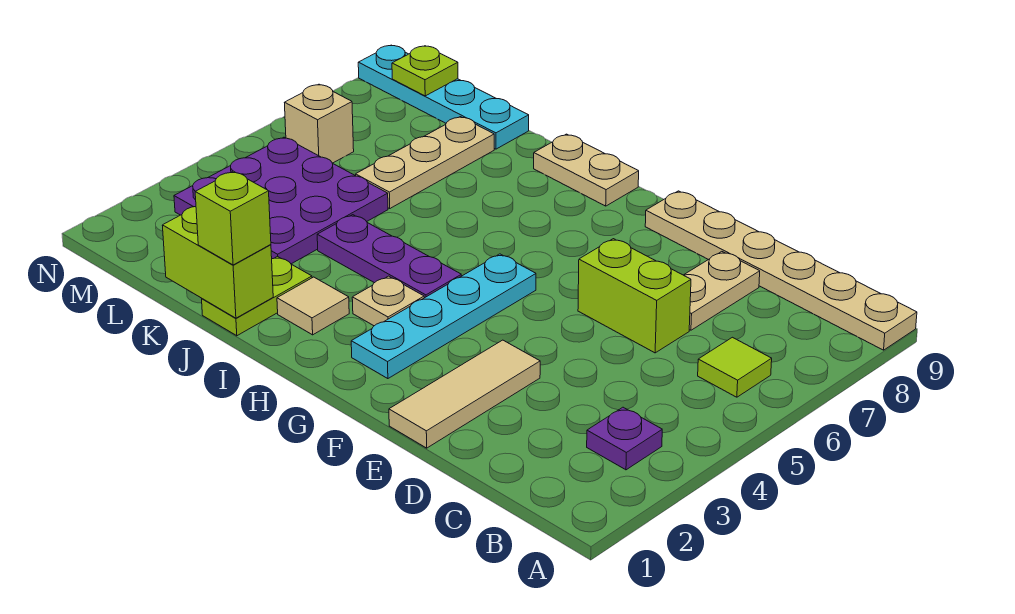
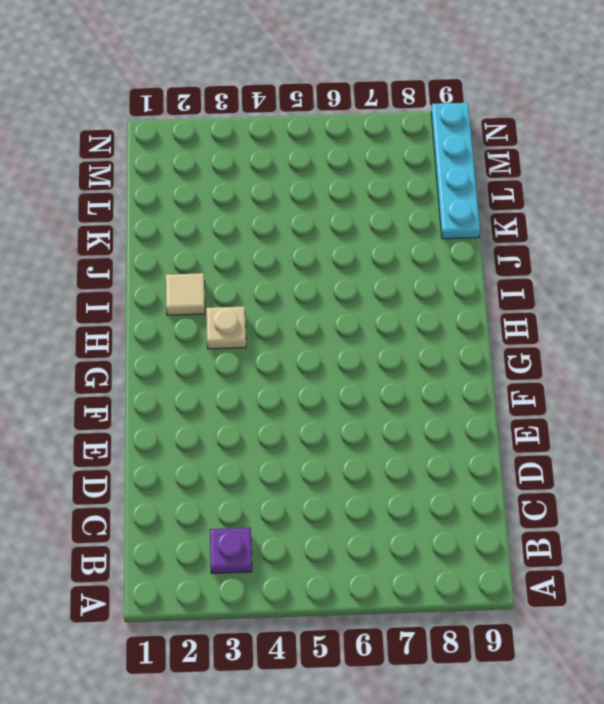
none -> tan 1x6 plate [645,191,917,350]
none -> lime 1x1 tile [698,337,772,397]
none -> lime 1x2 brick [578,239,691,353]

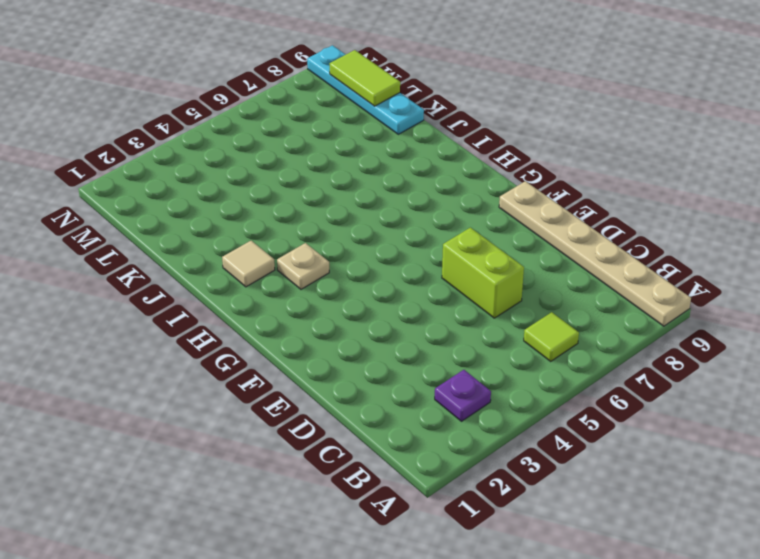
lime 1x2 tile [329,50,400,106] -> lime 1x1 plate [392,46,458,96]
none -> tan 1x2 plate [684,252,760,330]
none -> tan 1x3 tile [389,340,540,448]
none -> cyan 1x4 plate [351,254,536,379]

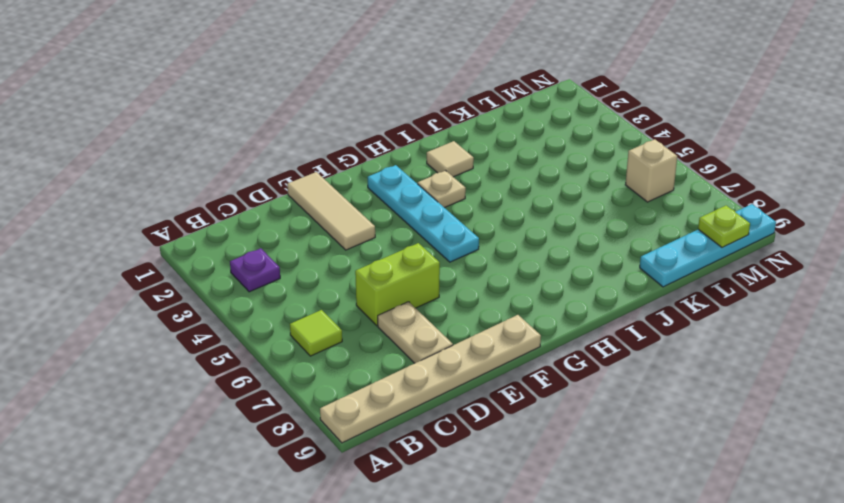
none -> purple 1x3 plate [317,215,461,298]
none -> tan 1x2 plate [534,134,639,206]
none -> lime 1x2 plate [202,256,312,336]

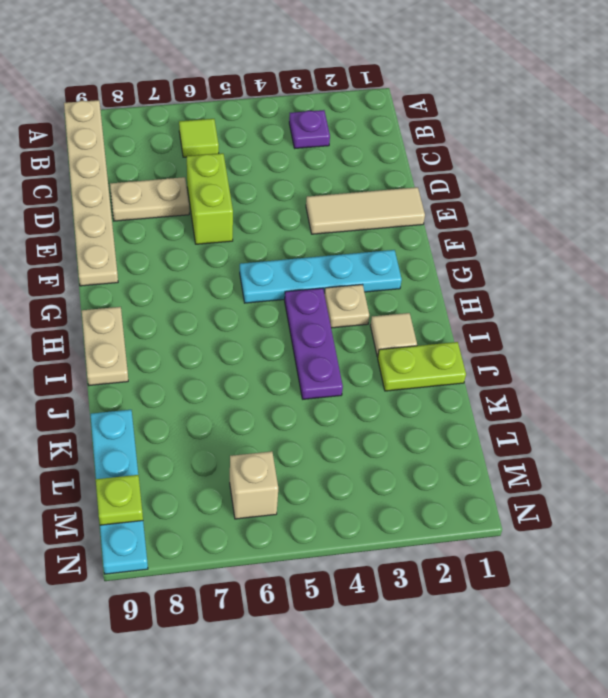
none -> purple 3x3 plate [174,137,388,264]
none -> tan 1x3 plate [356,117,494,208]
none -> lime 1x2 brick [162,207,273,318]

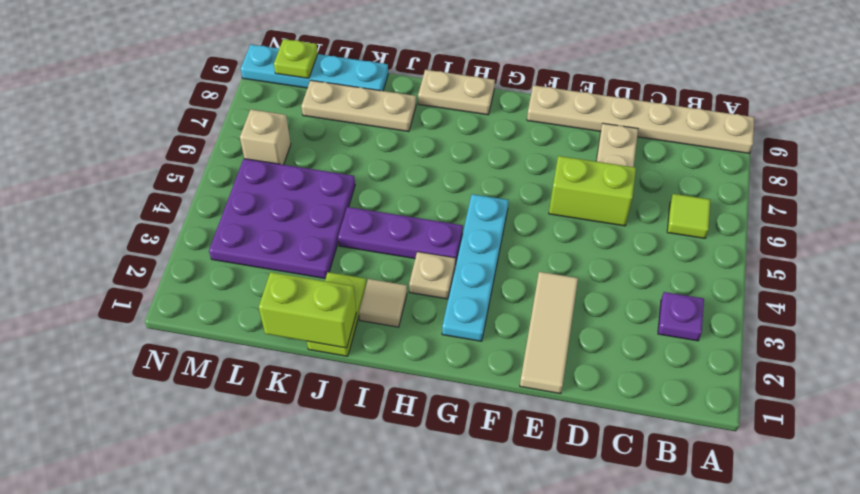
tan 1x3 plate [301,80,416,132] -> tan 1x3 plate turned to [356,117,494,208]
none -> lime 1x1 brick [195,171,271,265]

